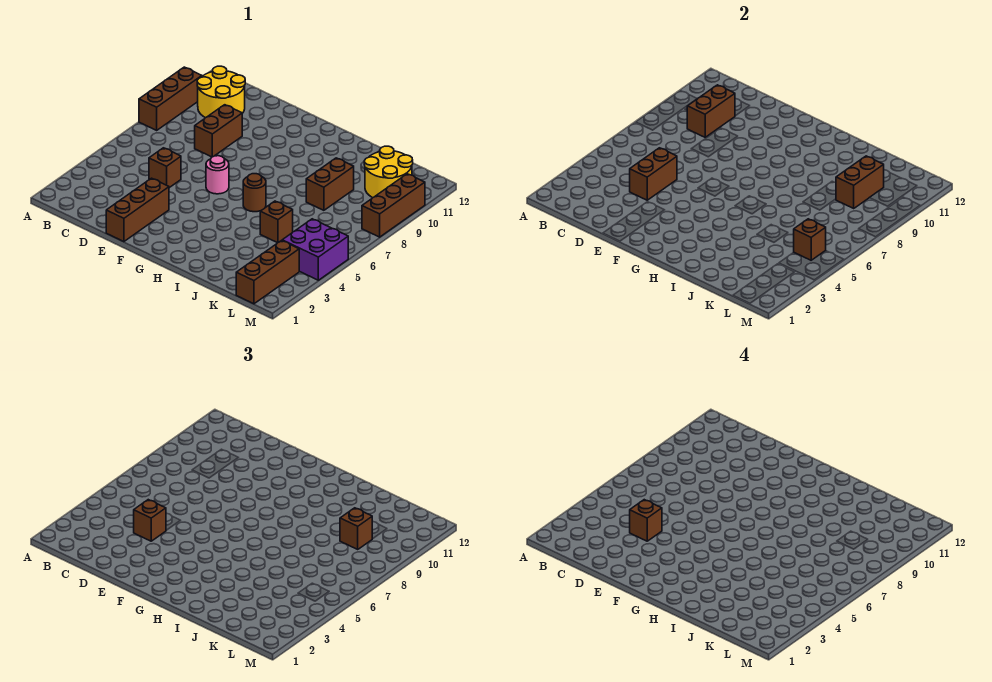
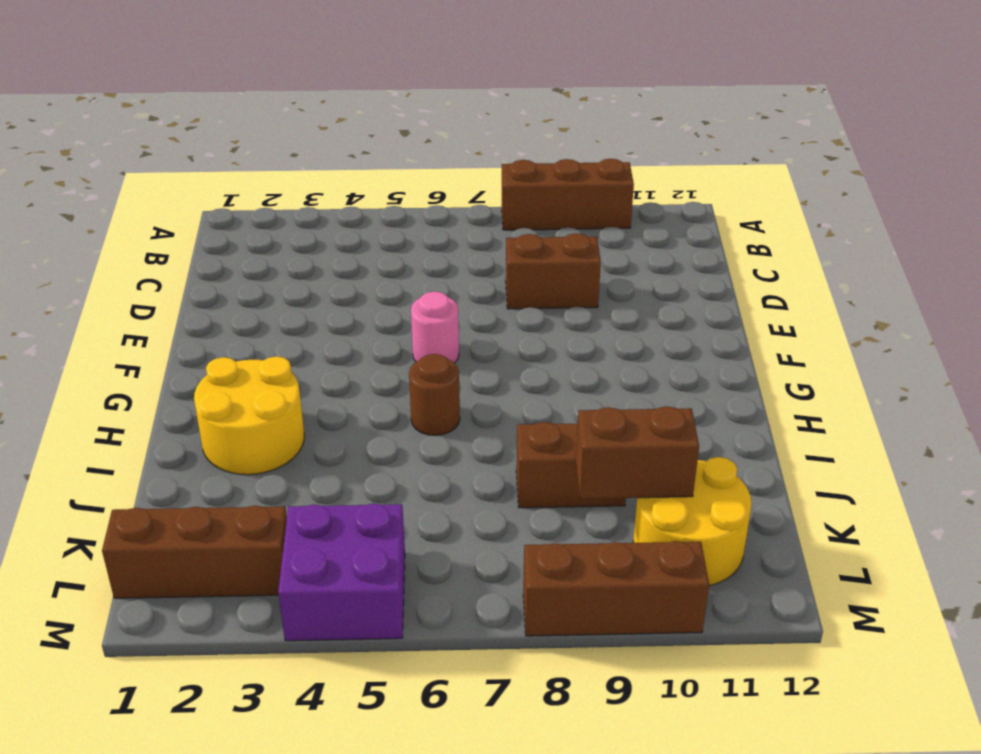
yellow 2x2 round brick [194,356,304,475] -> yellow 2x2 round brick moved to [197,66,245,118]
none -> brown 1x1 brick [149,148,181,188]
none -> brown 1x3 brick [106,178,169,242]
none -> brown 1x1 brick [260,201,293,243]

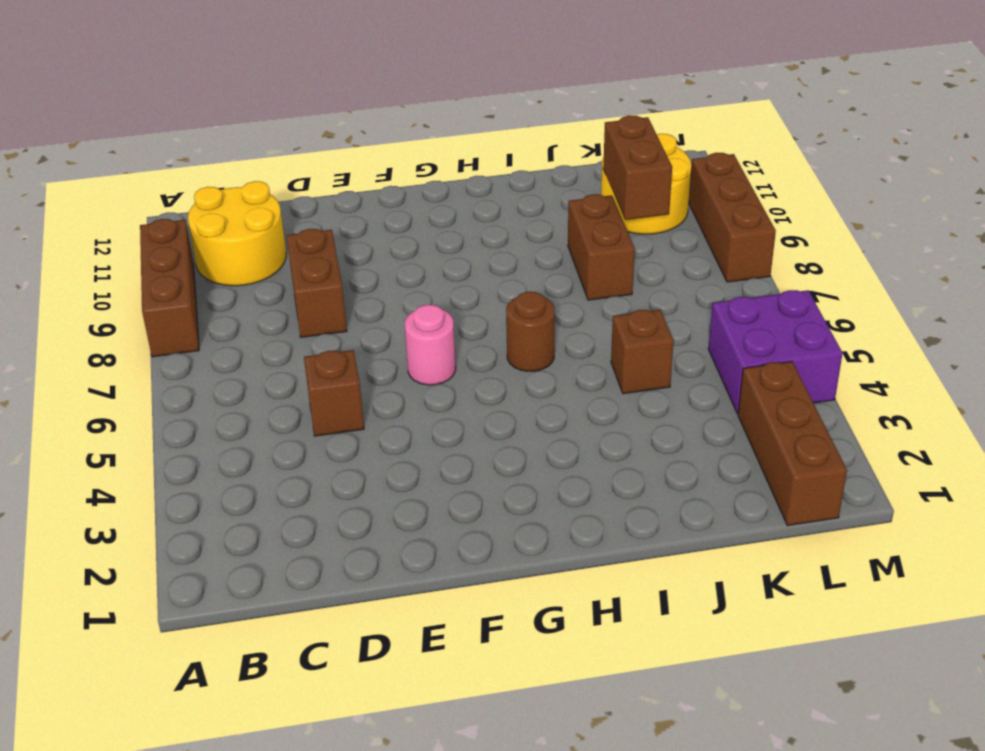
none -> brown 1x3 brick [106,178,169,242]
none -> brown 1x2 brick [687,85,735,137]
none -> brown 1x2 brick [630,148,677,200]

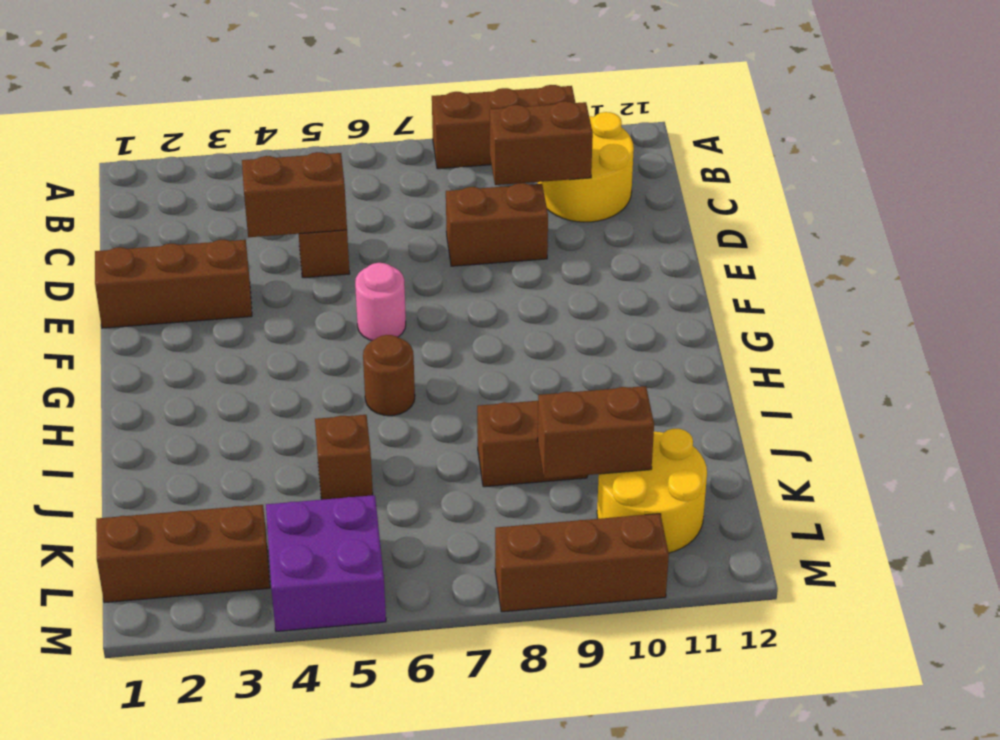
none -> brown 1x1 brick [794,219,826,260]
none -> brown 1x1 brick [134,500,166,541]
none -> brown 1x1 brick [340,508,372,549]

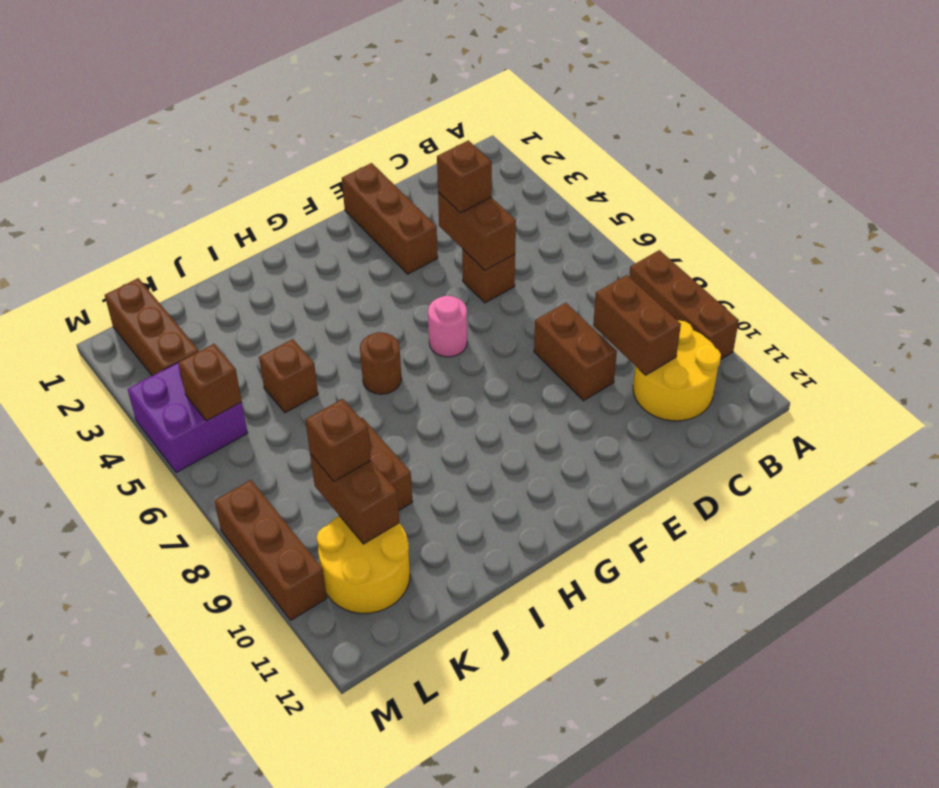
none -> brown 1x1 brick [630,500,662,541]

